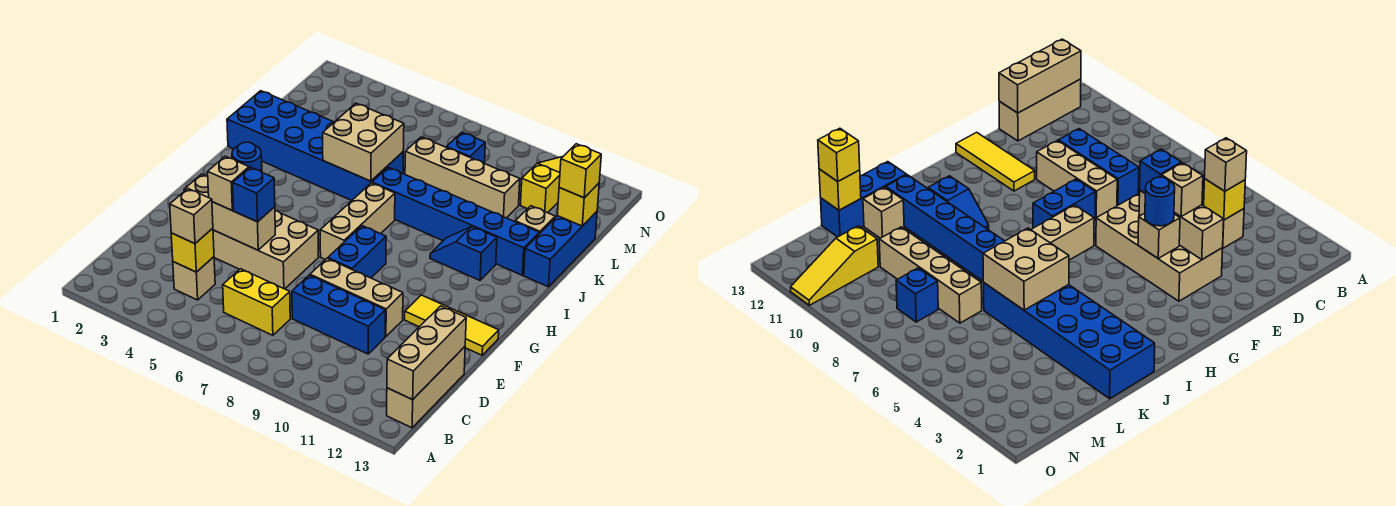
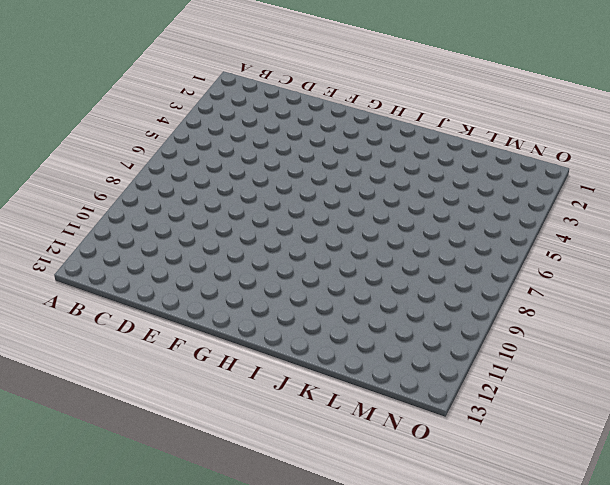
none -> tan 1x3 brick [387,347,465,428]
none -> tan 1x1 brick [173,257,215,300]
none -> yellow 1x2 brick [223,269,290,335]

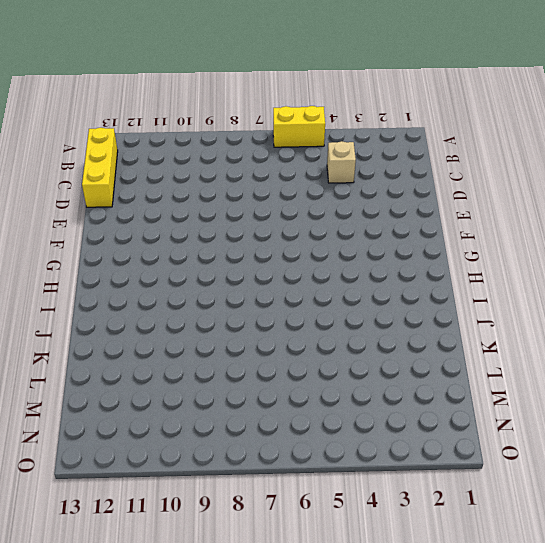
yellow 1x2 brick [273,106,325,147] -> yellow 1x2 brick moved to [223,269,290,335]
yellow 1x3 brick [82,128,118,207] -> tan 1x3 brick [387,347,465,428]
none -> blue 1x3 brick [292,275,385,354]
none -> tan 2x4 brick [213,211,319,289]
none -> tan 1x3 brick [310,259,403,337]

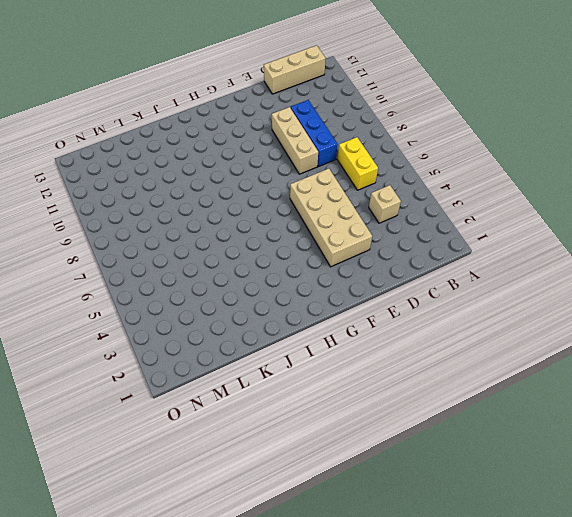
none -> blue 1x2 brick [328,226,386,278]
none -> yellow 1x3 tile [405,295,499,355]
none -> tan 1x3 brick [320,183,395,260]

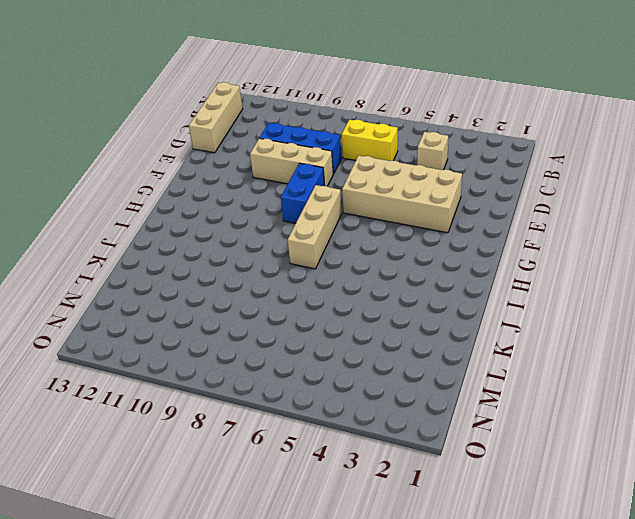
none -> yellow 1x3 tile [405,295,499,355]
none -> blue 1x2 slope [430,227,497,280]
none -> blue 2x6 brick [227,91,403,201]

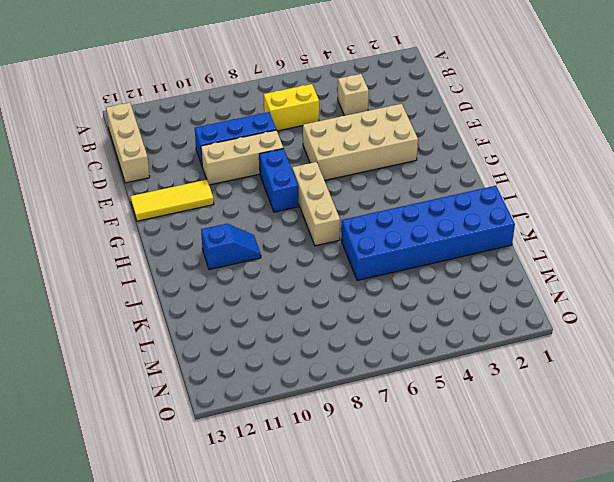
none -> blue 1x6 brick [372,167,539,275]
none -> blue 1x3 brick [524,212,597,287]
none -> tan 1x1 brick [515,206,555,234]

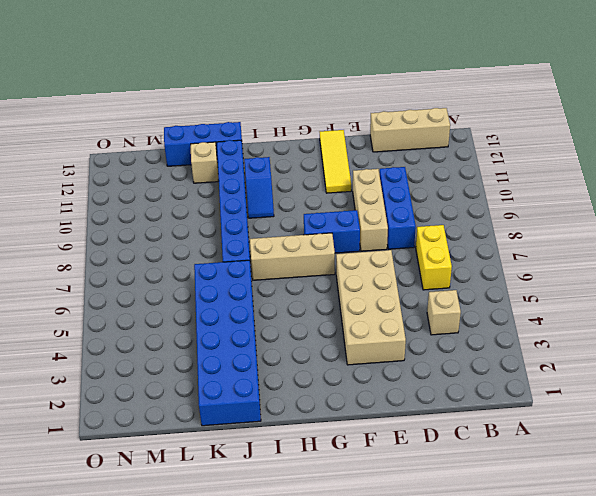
none -> tan 1x4 brick [405,137,520,218]
none -> blue 1x1 brick [446,132,485,163]
none -> yellow 1x3 slope [520,157,562,213]

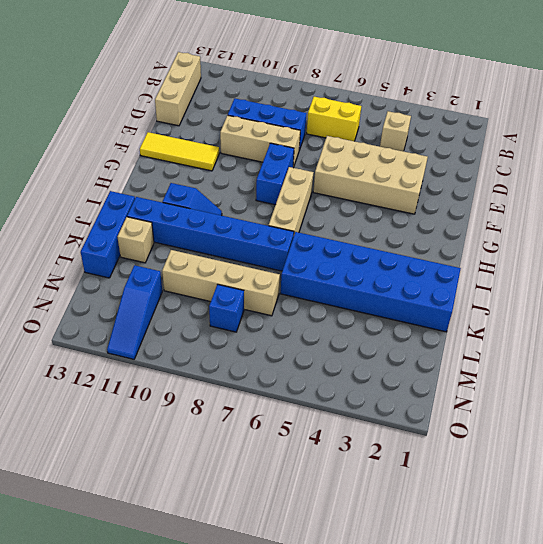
blue 1x3 slope [107,265,162,359] -> yellow 1x3 slope [520,157,562,213]
none -> tan 1x3 brick [387,306,466,400]
none -> yellow 1x1 brick [171,228,214,272]
none -> tan 1x3 brick [184,174,275,250]

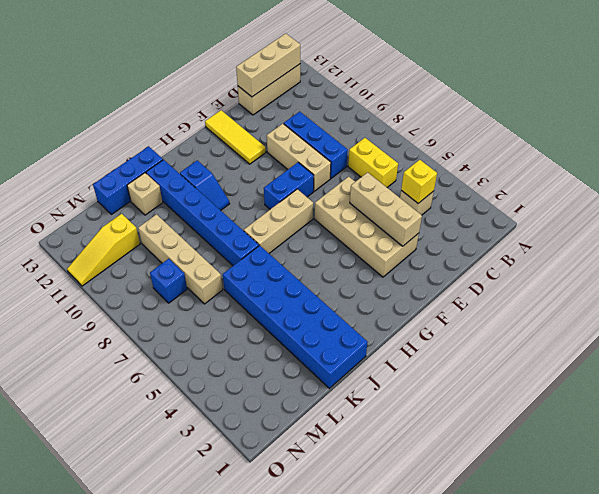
none -> tan 1x1 brick [1138,213,1180,258]
none -> tan 2x2 brick [323,103,404,181]
none -> yellow 1x1 brick [557,183,599,226]

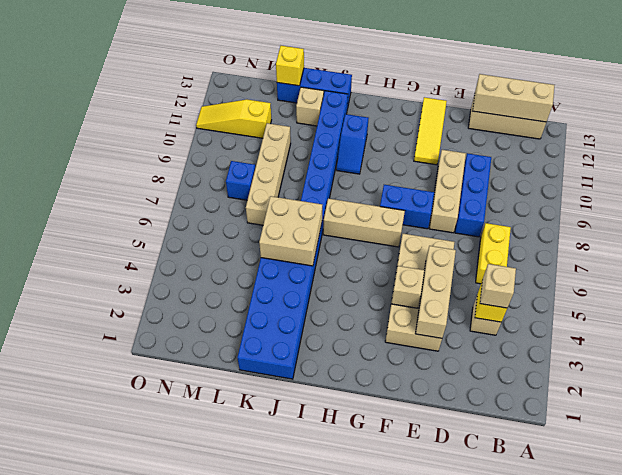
none -> tan 1x1 brick [208,156,249,211]
none -> blue 1x1 brick [233,167,275,222]
none -> blue 1x1 round brick [232,142,262,172]

